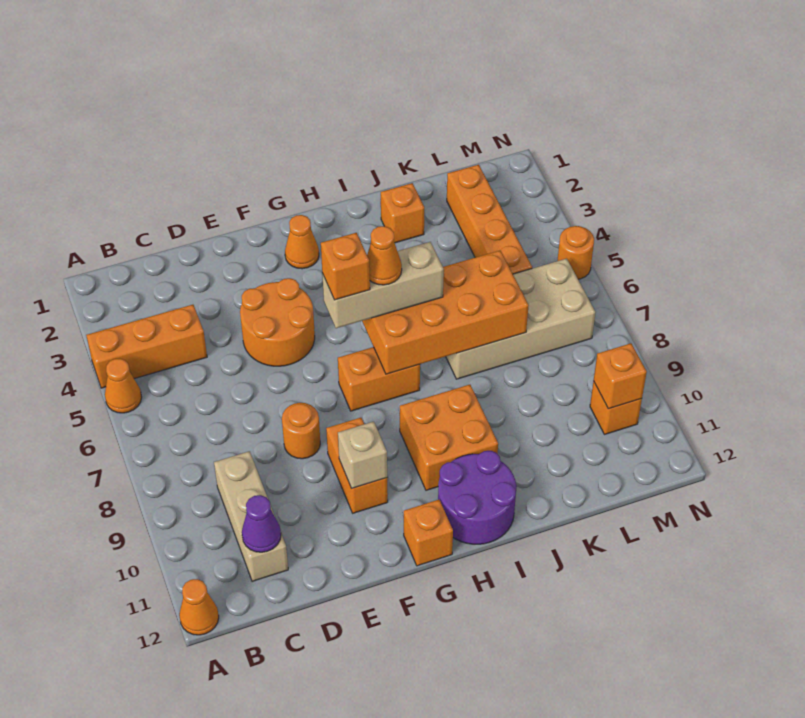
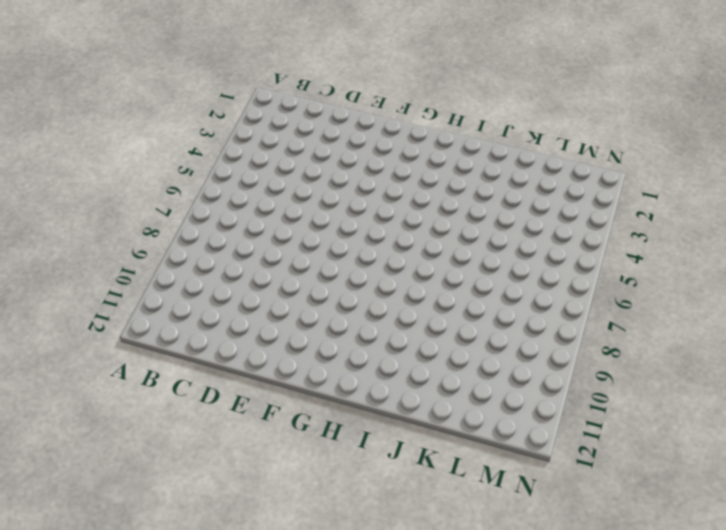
none -> orange 1x3 brick [86,305,207,388]
none -> orange 1x1 cone [105,359,142,413]
none -> orange 1x1 cone [179,579,219,635]

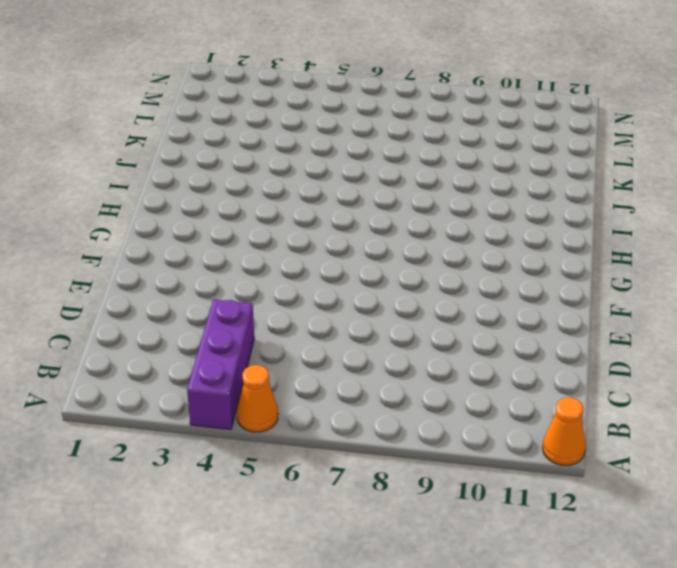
purple 1x3 brick [187,299,254,430] -> orange 1x3 brick [86,305,207,388]
none -> tan 1x3 brick [214,451,288,581]
none -> orange 2x2 round brick [240,278,315,366]
none -> orange 1x1 round brick [282,403,320,459]

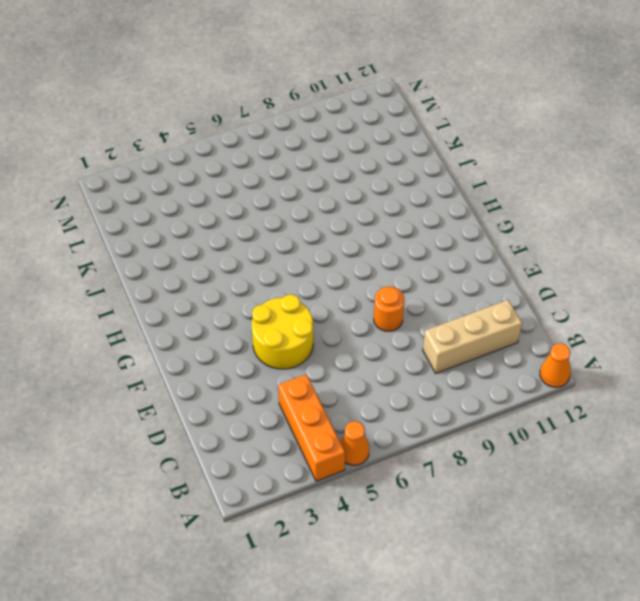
yellow 2x2 round brick [252,295,313,369] -> orange 2x2 round brick [240,278,315,366]
none -> orange 1x2 brick [326,418,388,513]
none -> orange 1x1 cone [285,215,319,269]
none -> orange 1x2 brick [338,347,420,411]

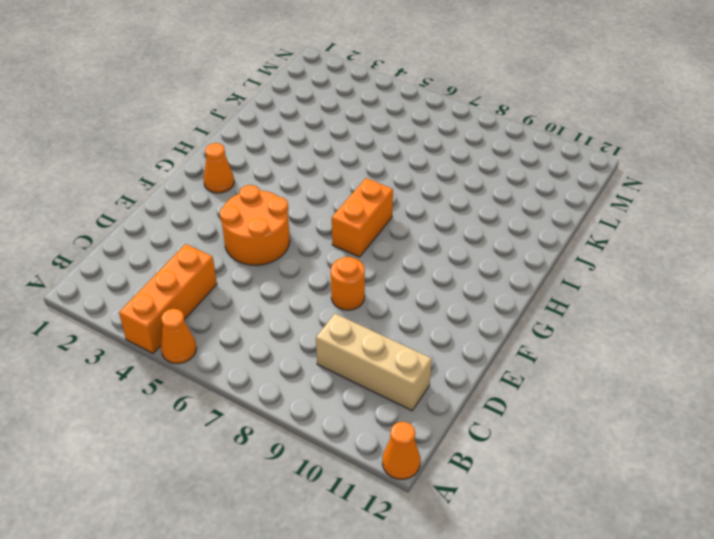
none -> orange 1x2 brick [326,418,388,513]
none -> orange 1x1 brick [404,500,453,566]
none -> orange 2x2 brick [400,384,498,490]

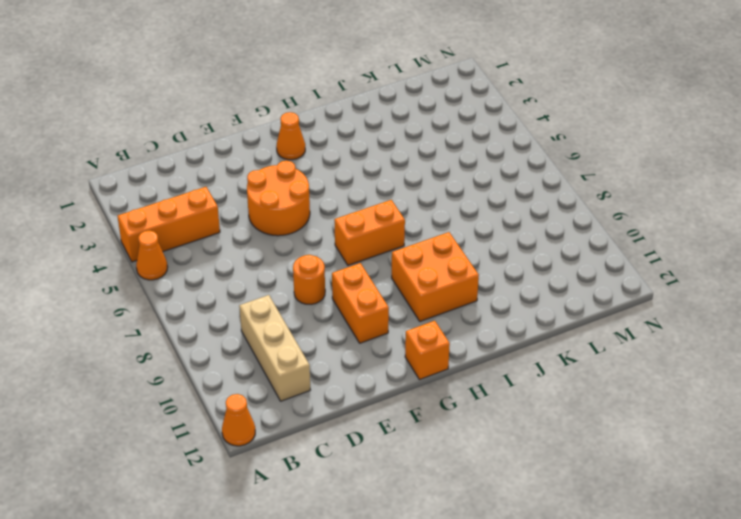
none -> purple 2x2 round brick [438,451,516,544]
none -> orange 1x1 brick [381,183,424,243]
none -> tan 2x4 brick [446,259,595,379]

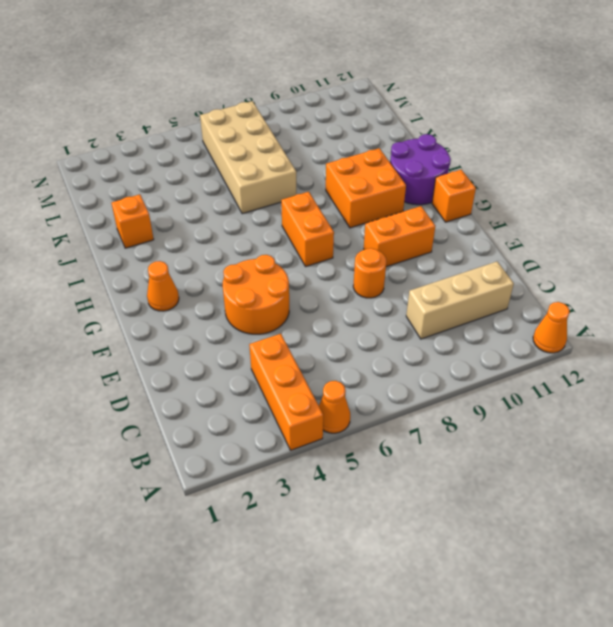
none -> orange 1x4 brick [447,165,532,274]
none -> orange 1x1 brick [590,381,642,435]
none -> orange 1x1 round brick [558,226,594,279]

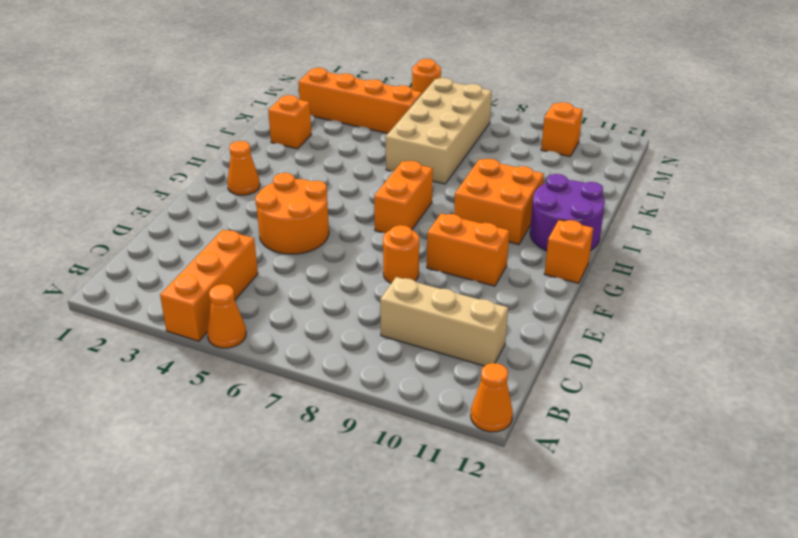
none -> purple 1x1 cone [242,495,281,552]
none -> tan 1x1 brick [338,422,387,488]
none -> orange 2x4 brick [362,250,529,374]

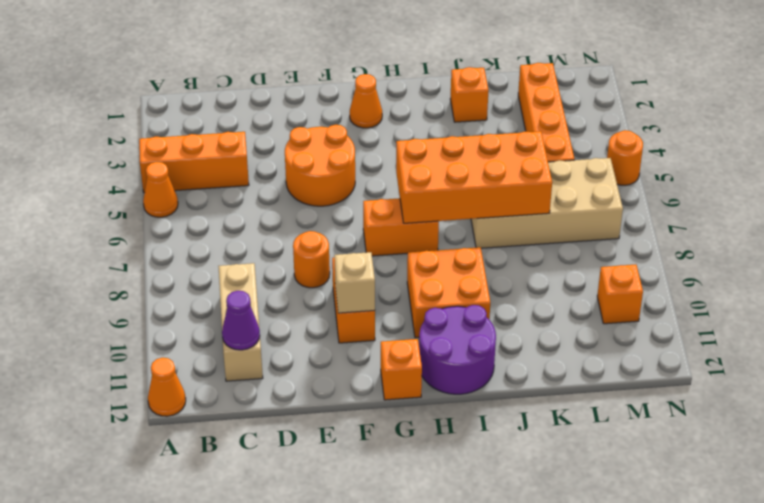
none -> orange 1x1 brick [594,343,647,409]
none -> tan 1x3 brick [322,242,444,328]
none -> orange 1x1 brick [321,233,370,300]

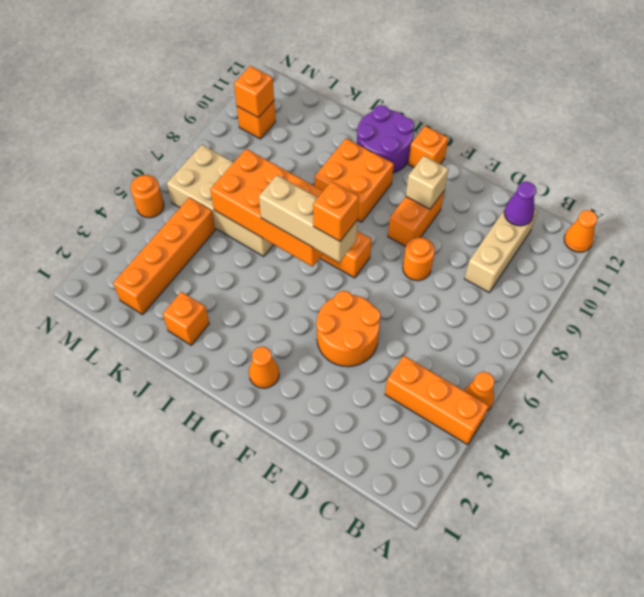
none -> orange 1x1 cone [367,226,402,285]

